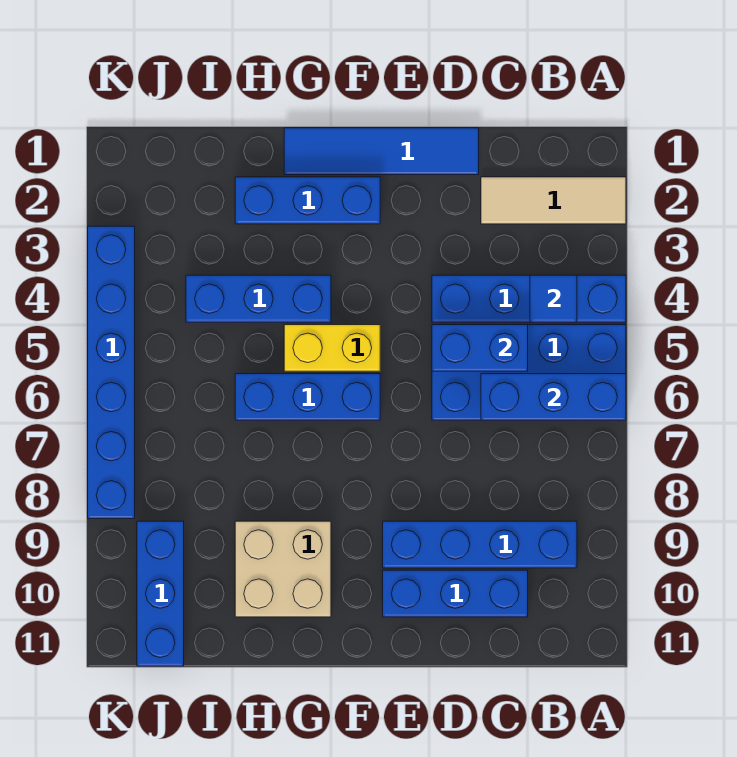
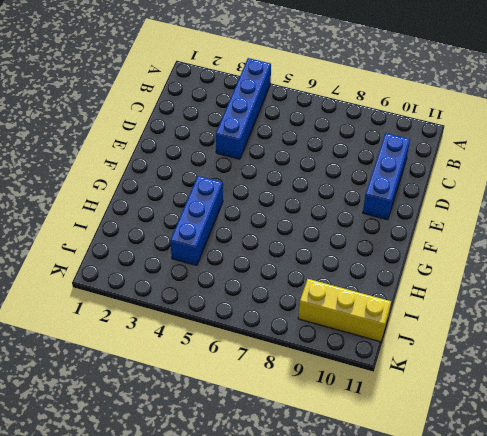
yellow 1x3 brick [298,279,391,342] -> blue 1x3 brick [137,521,184,666]
none -> tan 1x3 tile [481,177,626,224]
none -> blue 2x4 brick [432,325,626,420]
none -> blue 1x4 brick [383,521,577,568]

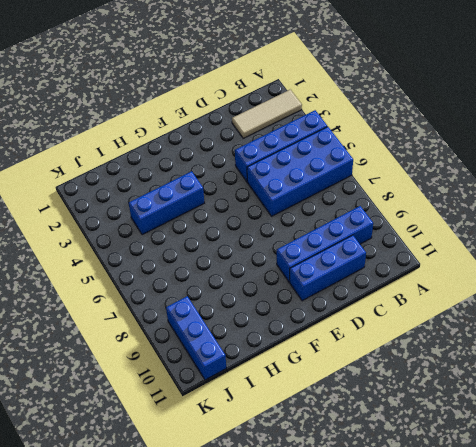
none -> blue 1x4 tile [284,128,479,175]
none -> blue 1x3 brick [235,177,380,224]
none -> yellow 1x2 brick [284,325,380,371]

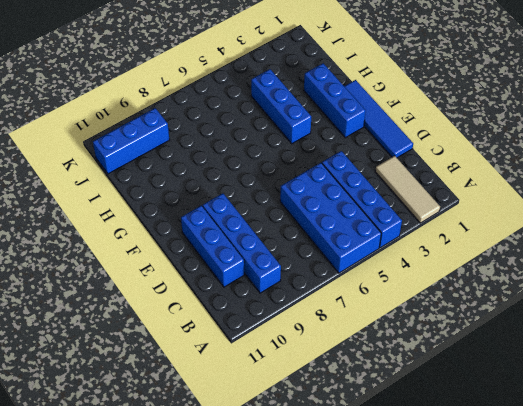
none -> yellow 1x2 brick [284,325,380,371]
none -> blue 1x3 brick [235,374,380,420]
none -> tan 2x2 brick [235,521,331,617]

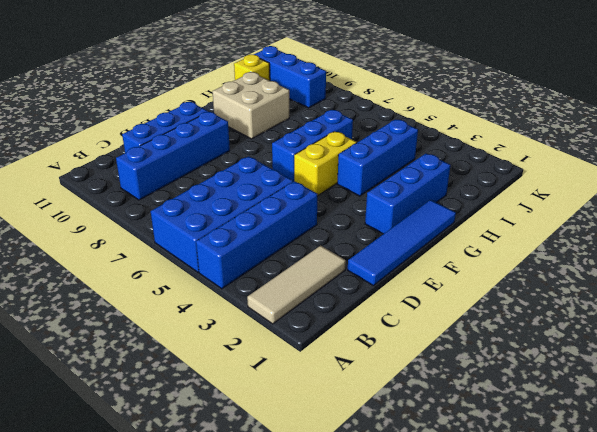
yellow 1x1 brick [234,55,270,81] -> none
none -> blue 1x6 brick [88,226,135,519]
none -> blue 1x3 brick [481,374,626,420]
none -> blue 1x1 tile [530,275,577,322]

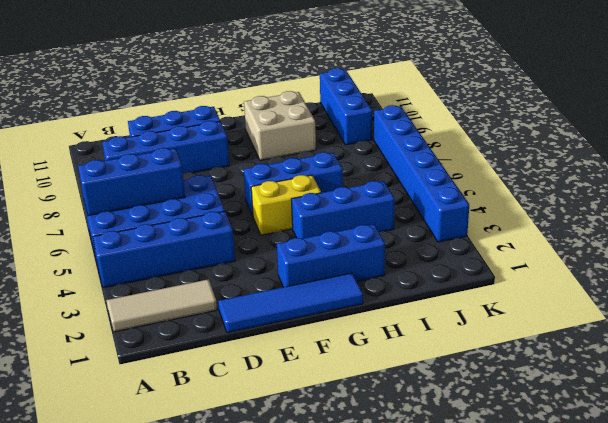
none -> blue 1x1 tile [530,275,577,322]
none -> blue 1x2 brick [432,325,528,371]

